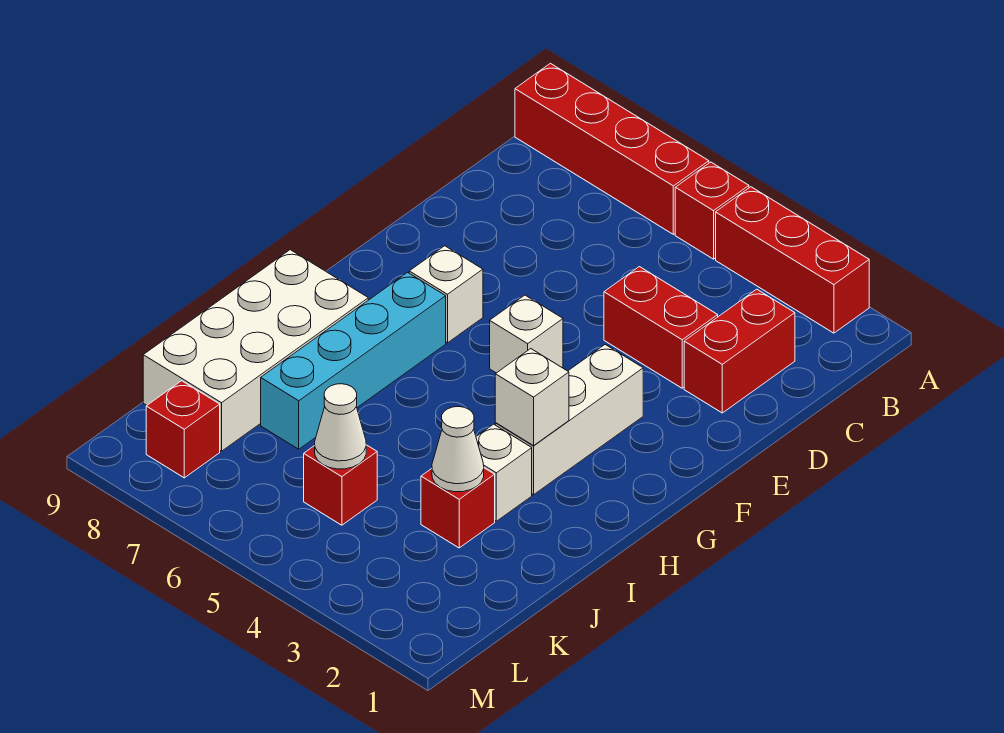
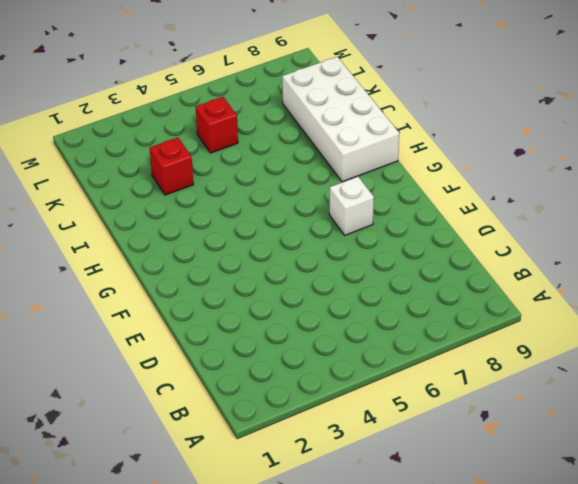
none -> red 1x3 brick [716,187,869,333]
none -> red 1x1 brick [675,162,749,259]
none -> red 1x4 brick [515,63,709,234]

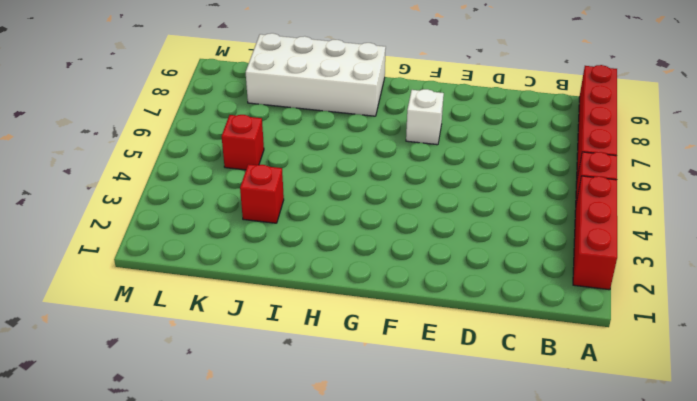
none -> red 1x2 brick [684,289,795,413]
none -> red 1x2 brick [604,267,718,388]
none -> white 1x3 brick [495,345,643,495]

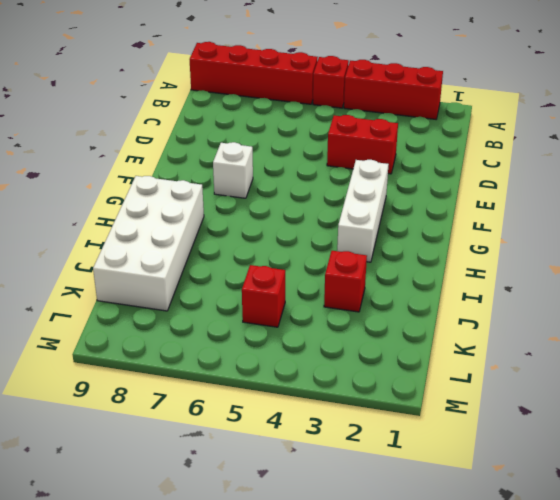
none -> red 1x2 brick [684,289,795,413]
none -> white 1x1 brick [490,295,563,373]
none -> cyan 1x4 brick [261,272,446,449]

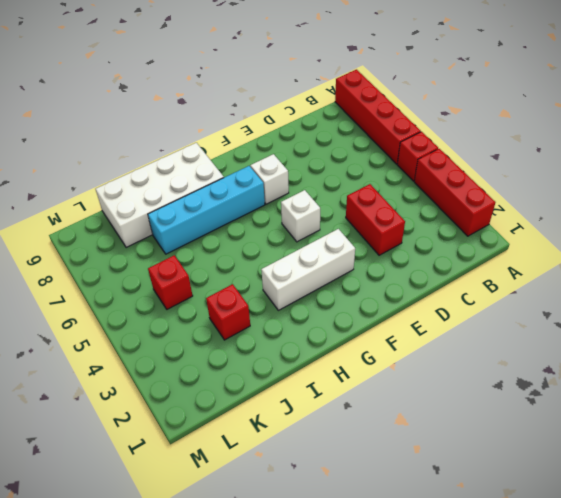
none -> red 1x2 brick [684,289,795,413]
none -> white 1x1 brick [476,424,532,521]
none -> red 1x1 brick [146,381,220,478]

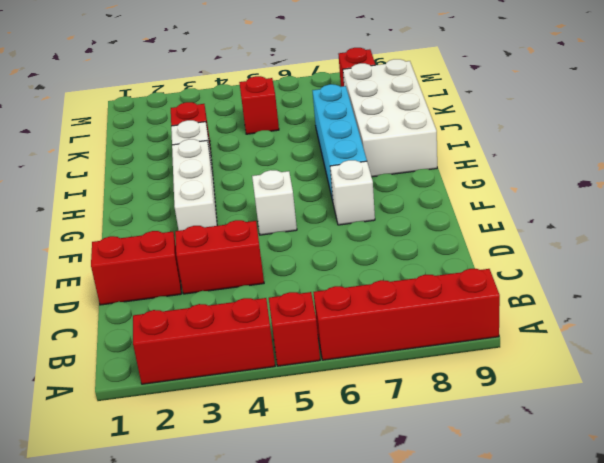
red 1x2 brick [91,231,181,305] -> red 1x2 brick turned to [684,289,795,413]
none -> white 1x1 brick [495,349,569,446]
none -> white 1x1 cone [432,407,484,492]
none -> white 1x1 cone [315,384,366,469]

